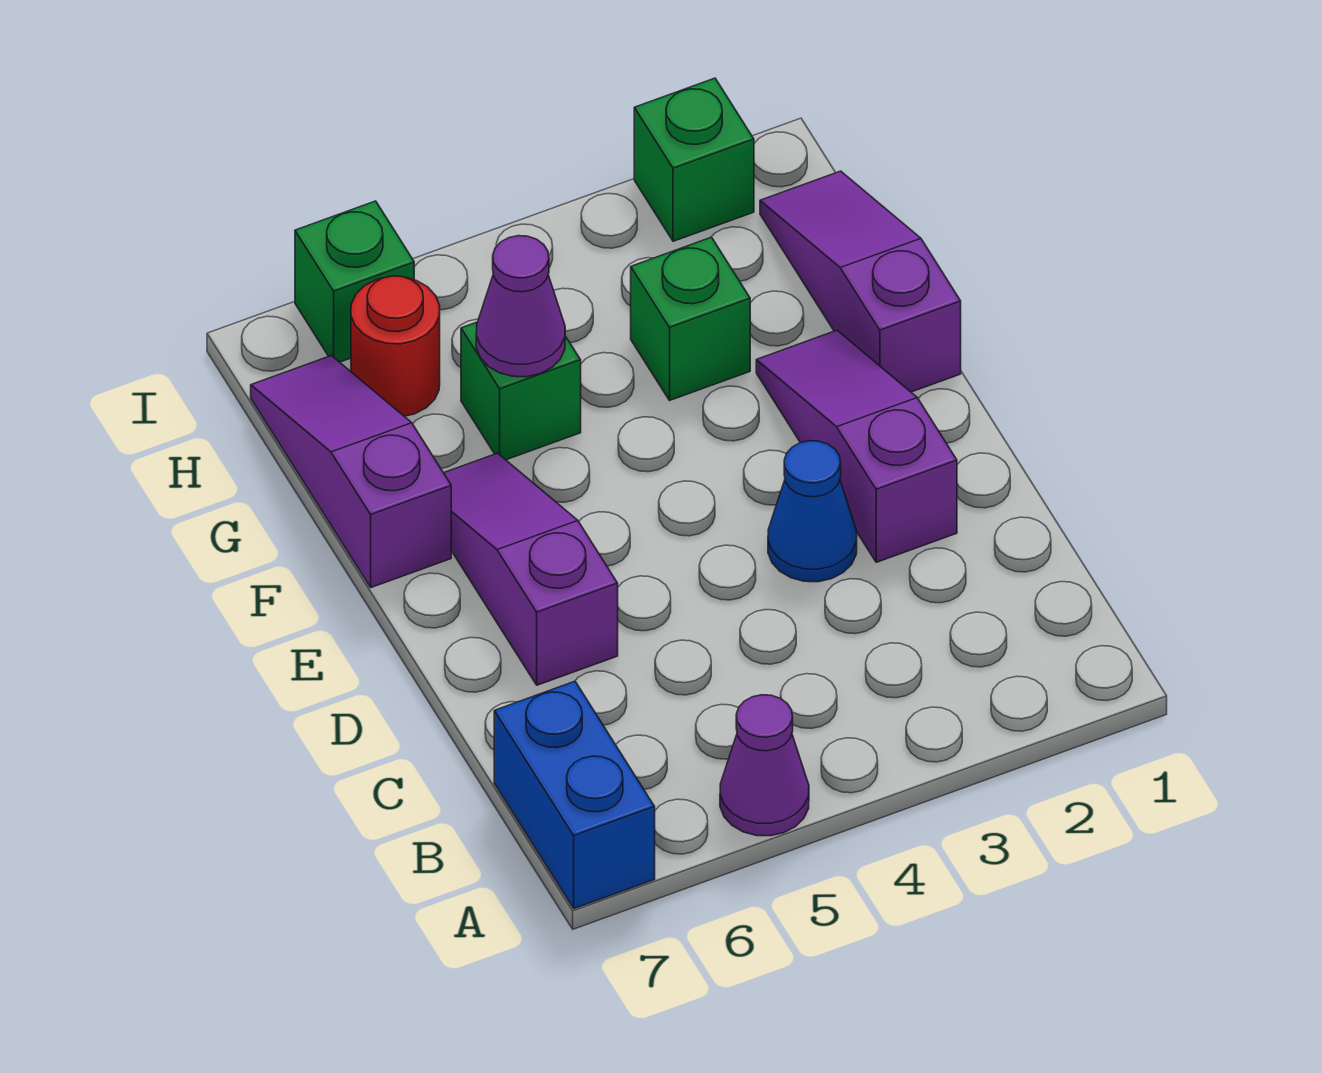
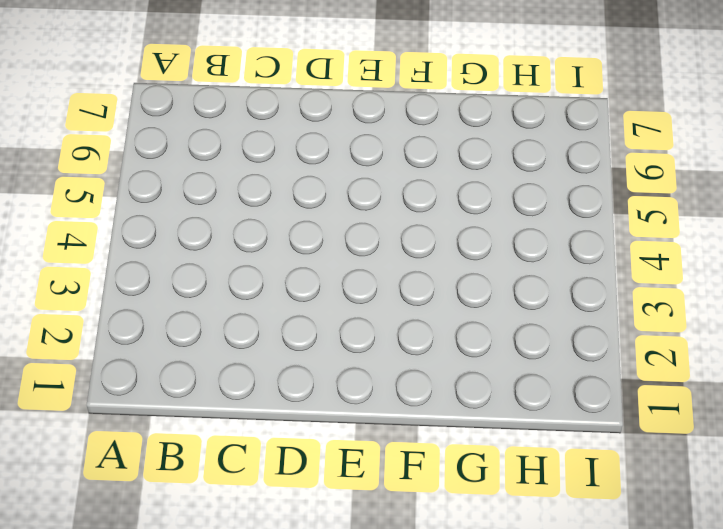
none -> purple 1x1 cone [720,695,809,836]
none -> blue 1x2 brick [494,681,655,909]
none -> purple 1x3 slope [756,330,957,562]

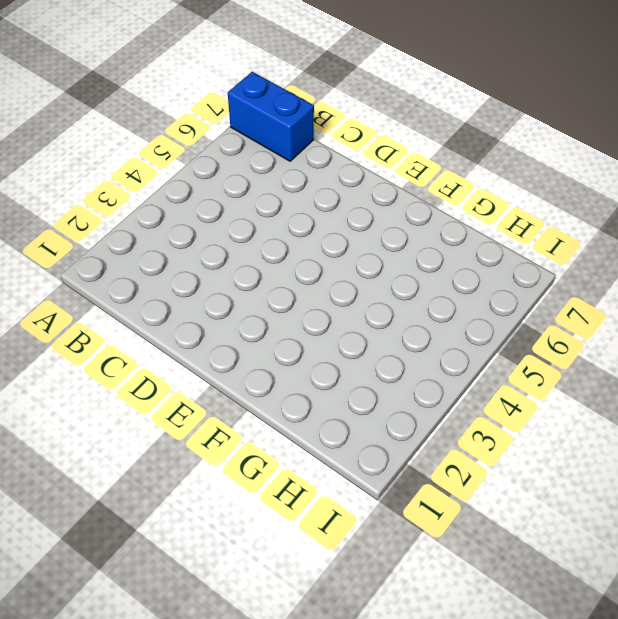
none -> purple 1x1 cone [720,695,809,836]
none -> purple 1x3 slope [756,330,957,562]
none -> blue 1x1 cone [768,441,857,582]

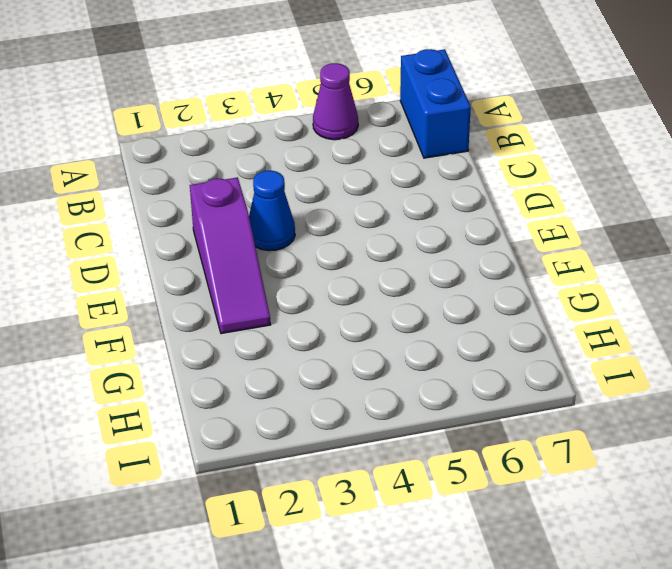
none -> purple 1x3 slope [444,453,618,685]
none -> purple 1x3 slope [760,171,961,392]
none -> purple 1x3 slope [251,356,451,587]

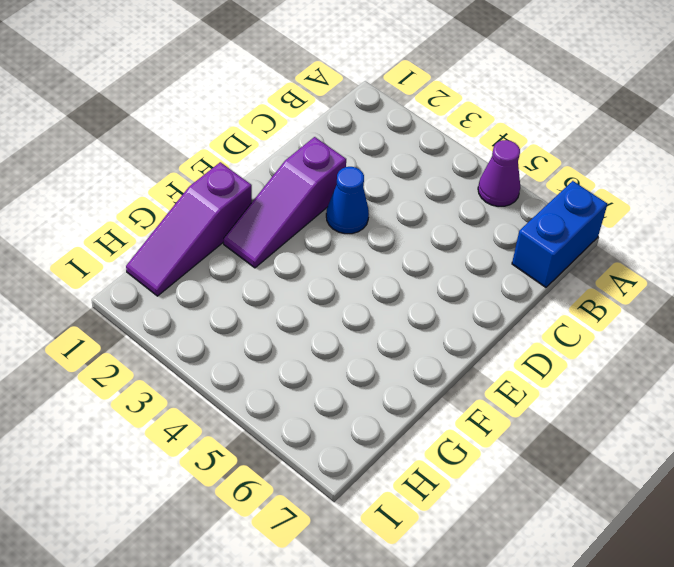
none -> purple 1x3 slope [444,453,618,685]
none -> purple 1x3 slope [251,356,451,587]
none -> green 1x1 brick [631,237,750,400]

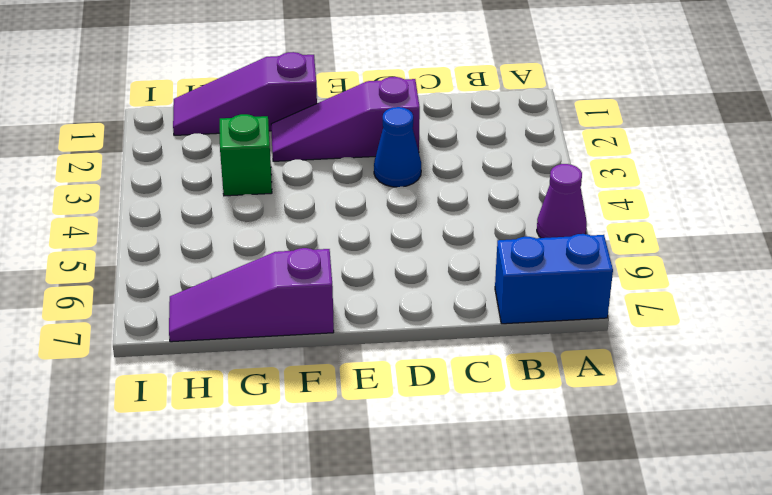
none -> purple 1x3 slope [444,453,618,685]
none -> green 1x1 brick [461,322,581,460]
none -> red 1x1 round brick [351,276,440,416]

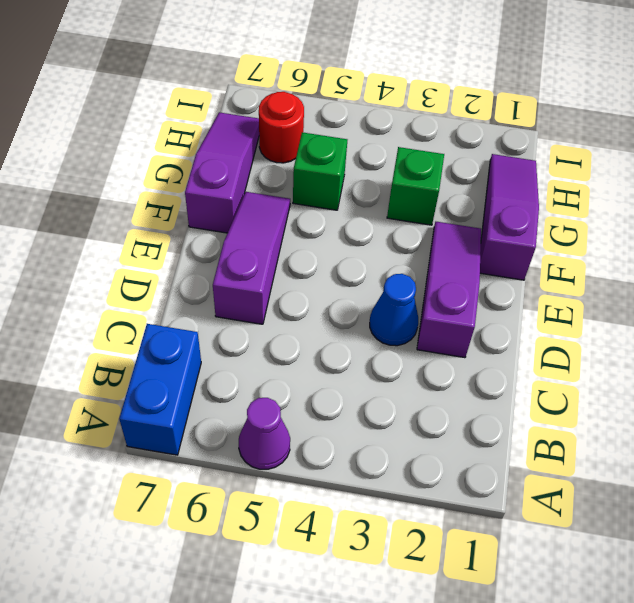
none -> green 1x1 brick [634,78,754,241]
none -> green 1x1 brick [295,201,414,362]
none -> purple 1x1 cone [476,236,565,377]

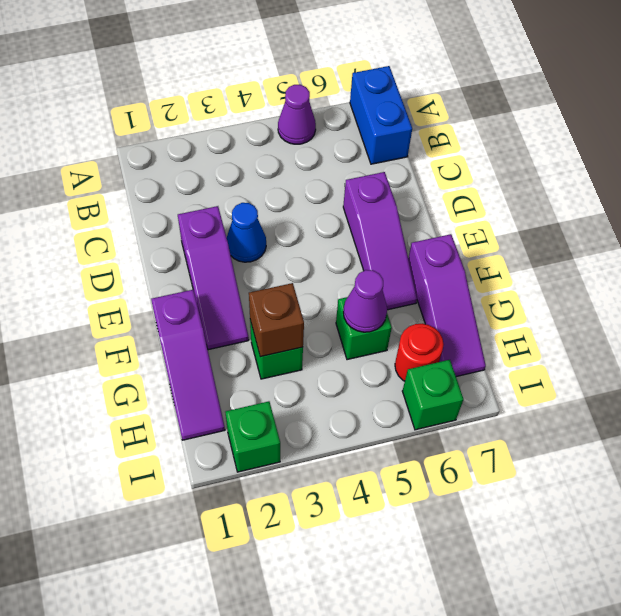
brown 1x1 brick [249,283,304,357] -> none

